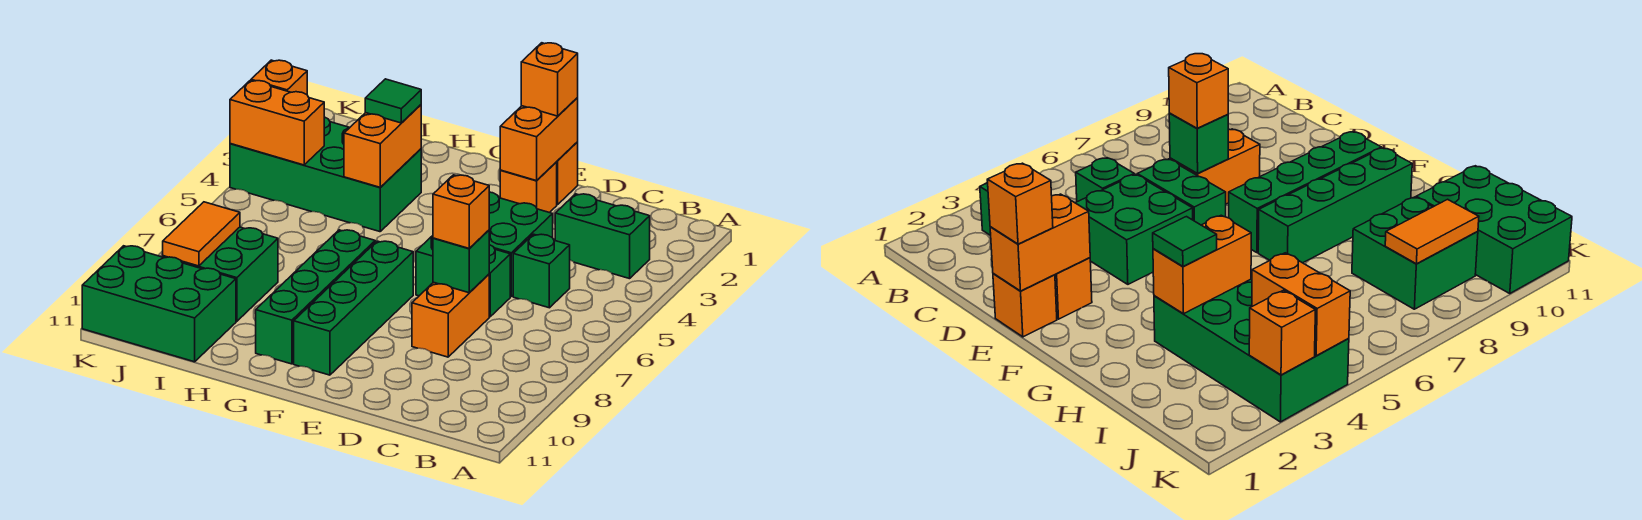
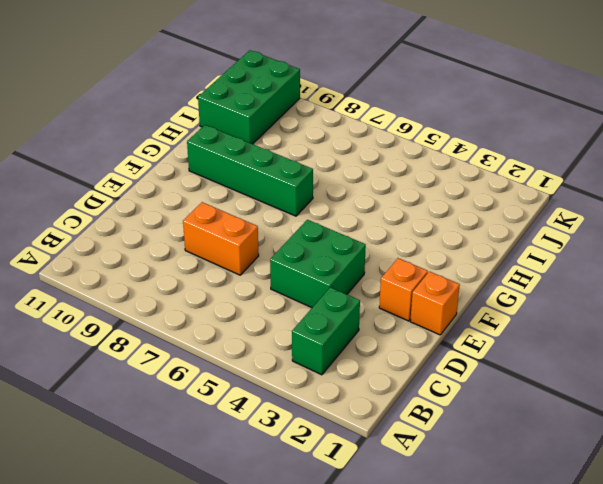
none -> green 1x1 brick [513,234,570,308]
none -> green 1x2 brick [416,236,510,317]
none -> green 1x4 brick [294,241,413,375]

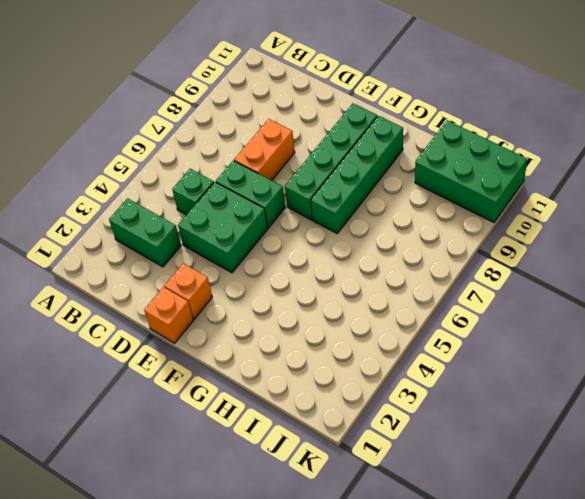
none -> green 2x4 brick [230,117,421,232]
none -> green 2x2 brick [163,227,278,321]
none -> green 1x1 brick [433,230,489,293]

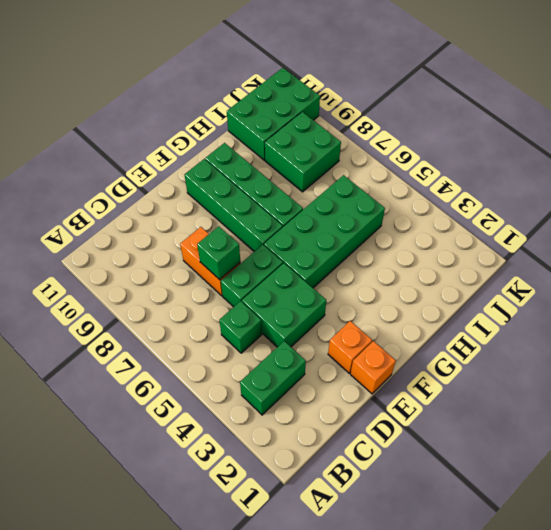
green 2x4 brick [264,175,385,288] -> green 2x4 brick moved to [230,117,421,232]
none -> orange 1x2 brick [500,98,578,181]
none -> orange 1x2 brick [344,105,421,187]
none -> orange 1x2 brick [230,80,324,165]

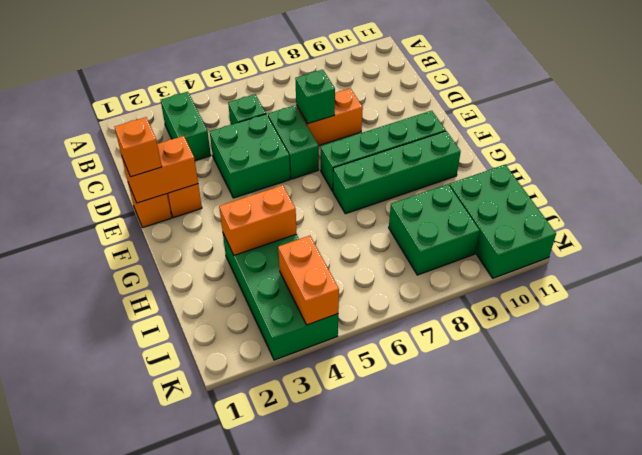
none -> orange 1x2 tile [163,202,240,266]
none -> orange 1x1 brick [251,60,307,95]
none -> orange 1x1 brick [433,175,489,248]

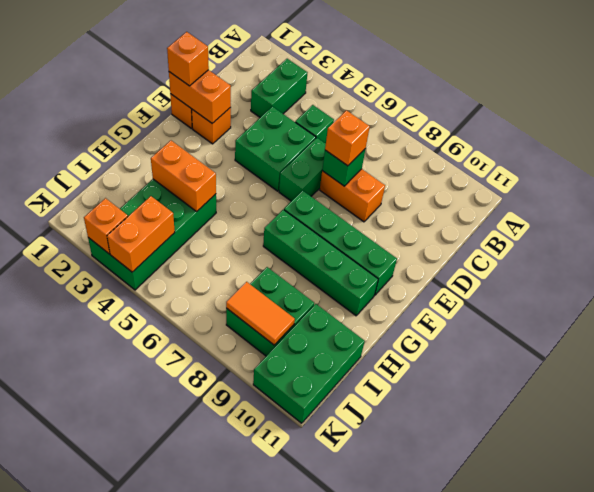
none -> green 1x1 tile [365,79,421,123]

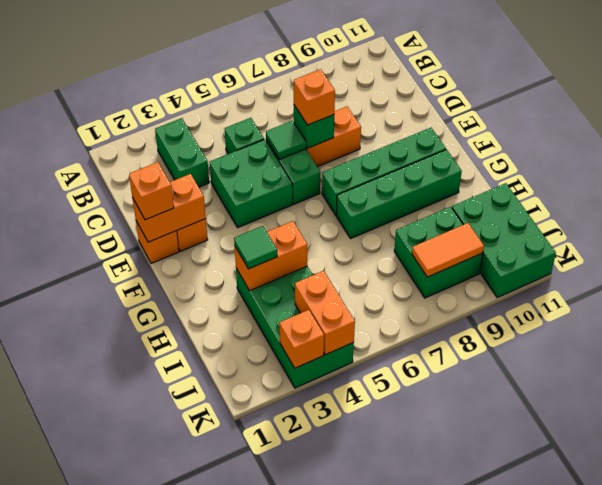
green 1x1 tile [266,121,306,160] -> none

